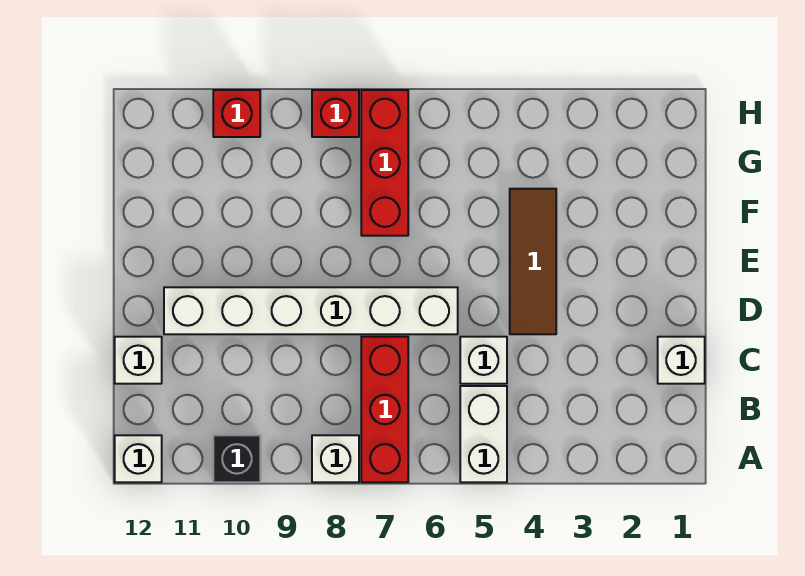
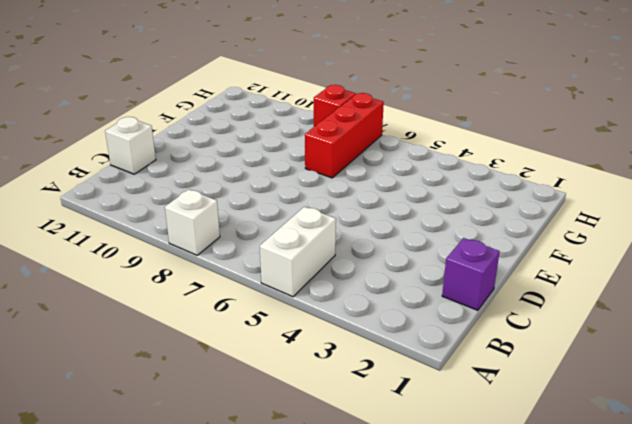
purple 1x1 brick [442,238,500,310] -> white 1x1 brick [658,337,705,384]
none -> red 1x3 brick [361,337,408,482]
none -> black 1x1 brick [213,435,260,482]
none -> white 1x1 brick [115,435,162,482]

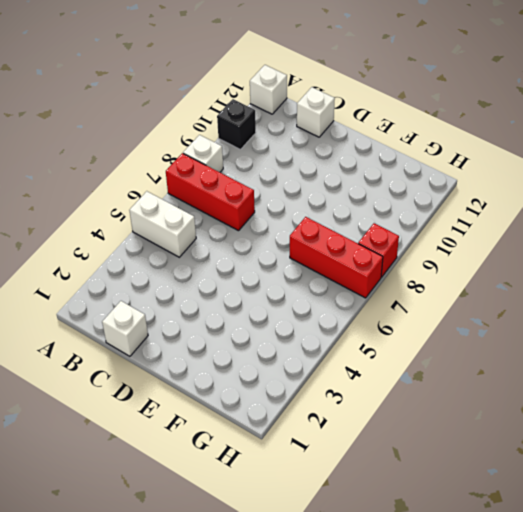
none -> white 1x1 brick [460,337,507,384]
none -> brown 1x3 tile [510,189,556,334]
none -> white 1x6 brick [164,287,458,334]

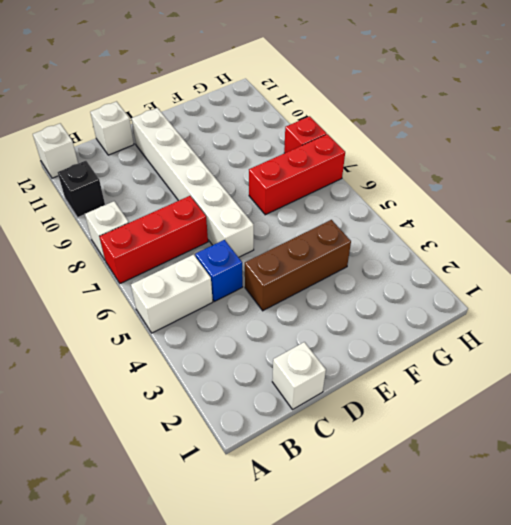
blue 1x1 brick [195,240,243,301] -> white 1x1 brick [460,337,507,384]
brown 1x3 brick [245,220,351,311] -> brown 1x3 tile [510,189,556,334]
none -> red 1x1 brick [213,90,260,137]

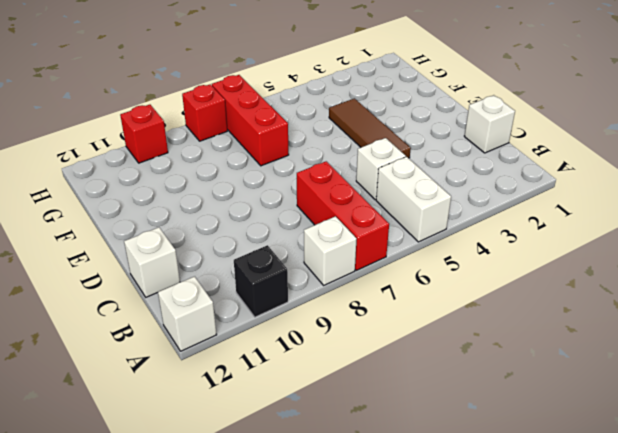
none -> white 1x6 brick [164,287,458,334]

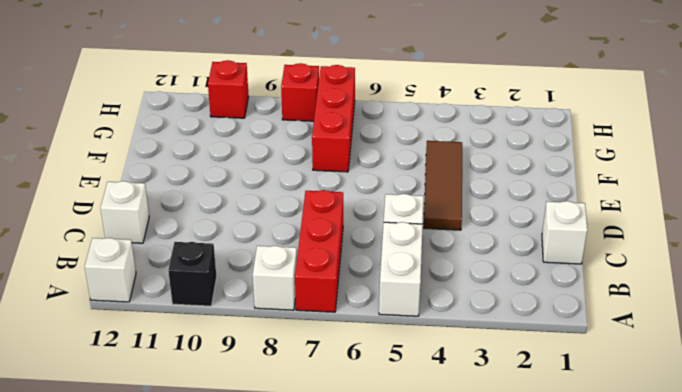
none -> white 1x6 brick [164,287,458,334]

